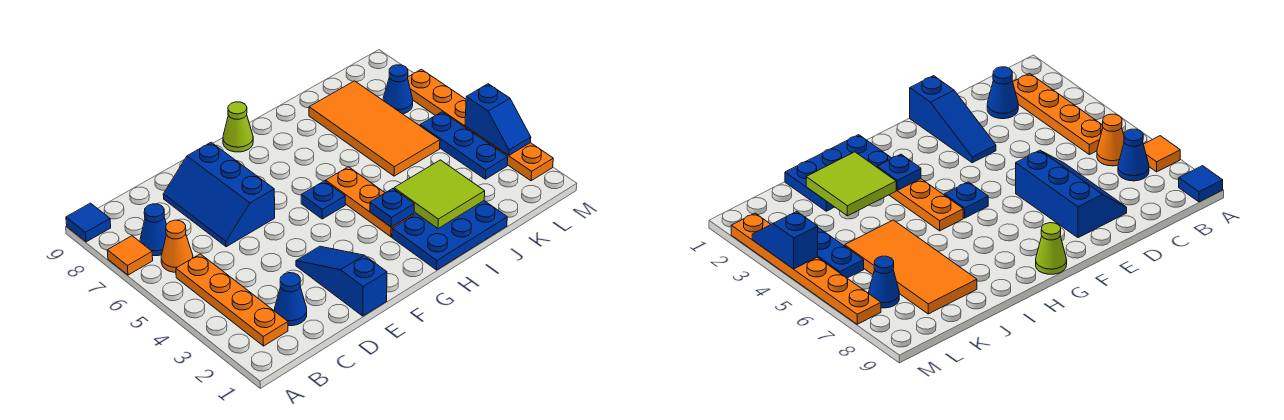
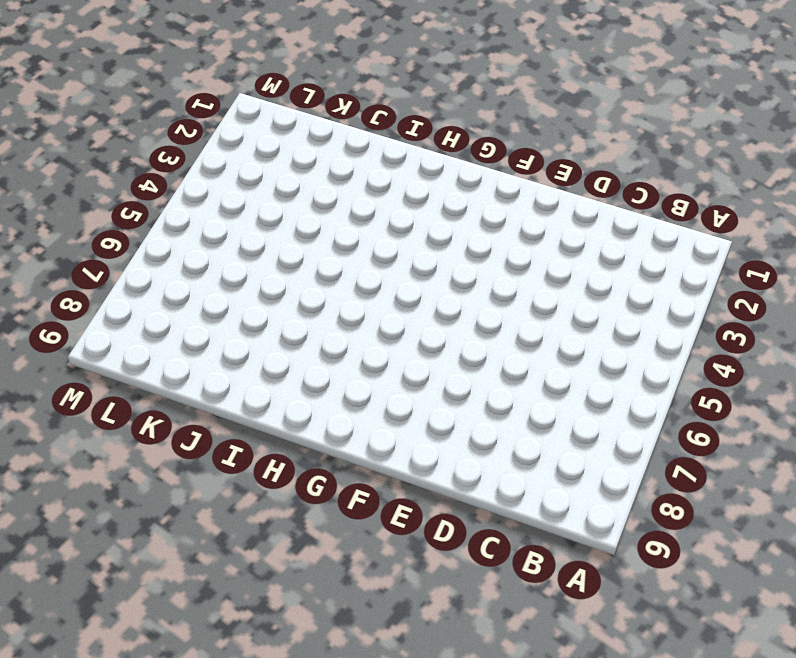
none -> orange 1x1 tile [107,236,153,275]
none -> blue 1x1 tile [66,203,111,242]
none -> orange 1x4 plate [176,254,288,346]

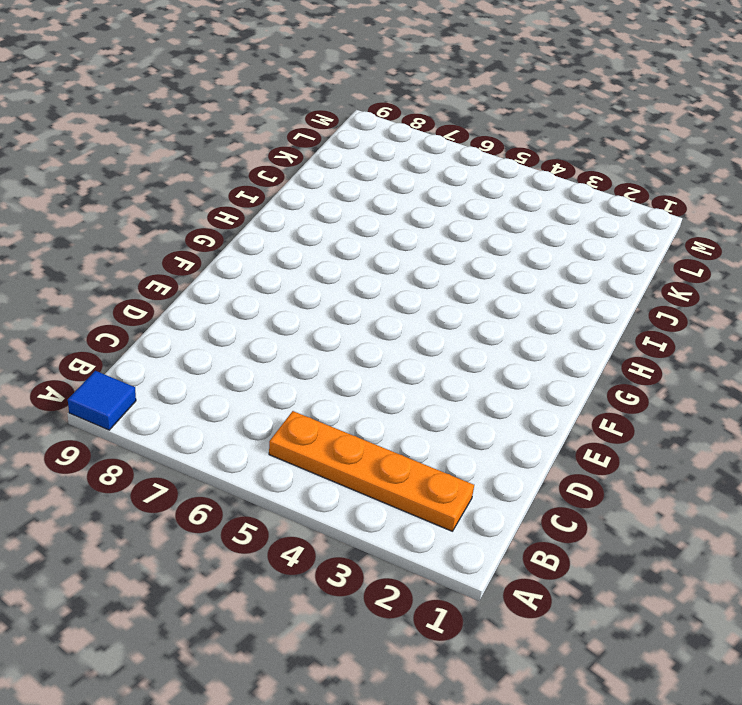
none -> orange 1x1 tile [107,236,153,275]
none -> orange 1x1 cone [161,220,193,272]
none -> blue 1x1 cone [140,204,167,256]

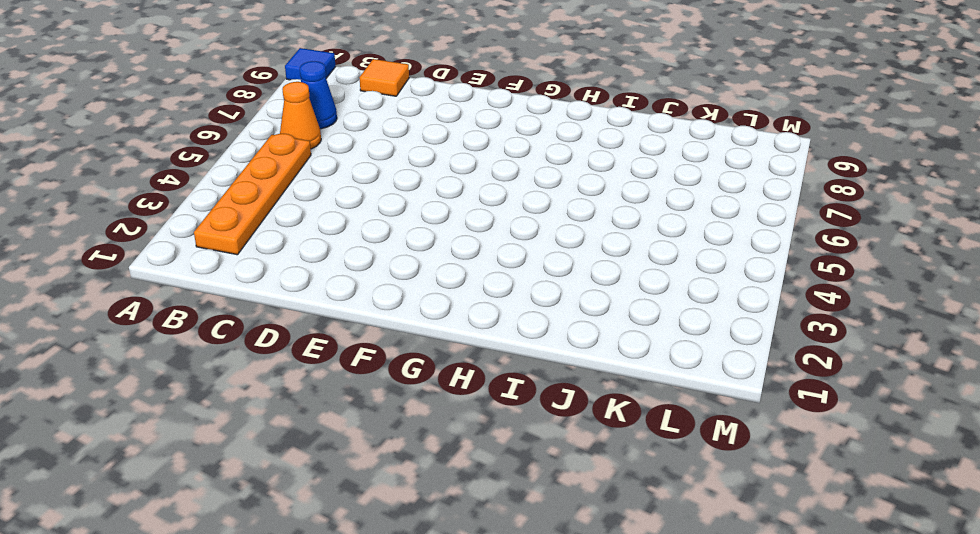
orange 1x1 tile [360,59,409,96] -> orange 1x1 tile moved to [107,236,153,275]
none -> blue 1x1 cone [275,273,307,326]
none -> blue 2x3 slope [163,143,275,247]
none -> blue 1x3 slope [296,246,387,316]

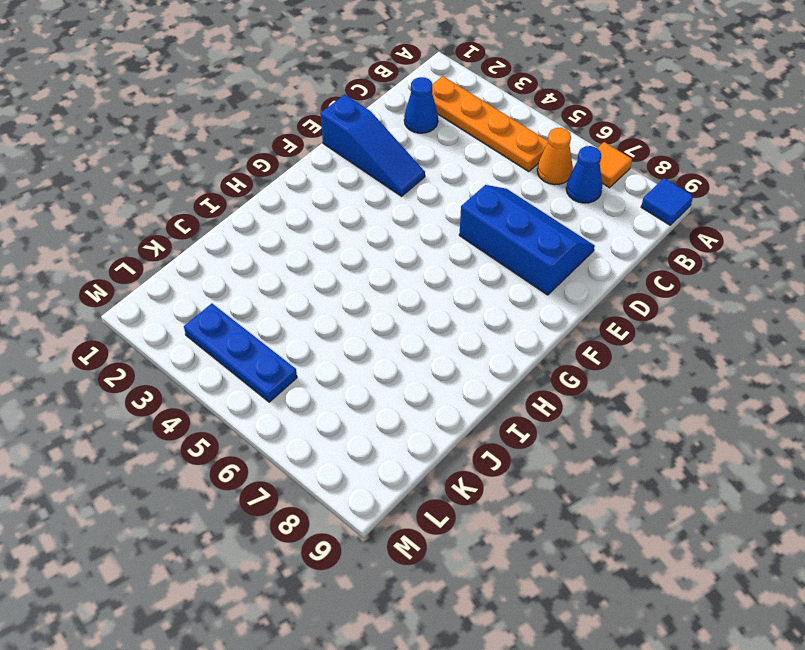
none -> blue 1x1 plate [301,181,345,219]
none -> lime 1x1 cone [223,102,253,152]
none -> blue 2x3 plate [392,201,507,270]

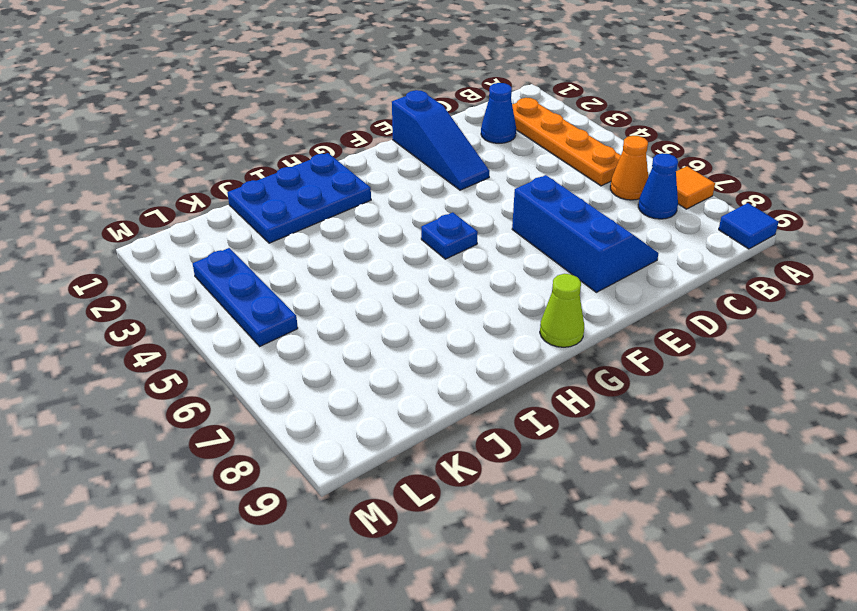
none -> orange 1x3 plate [326,167,414,237]
none -> orange 2x4 tile [309,81,440,176]
none -> blue 1x1 cone [383,65,413,114]

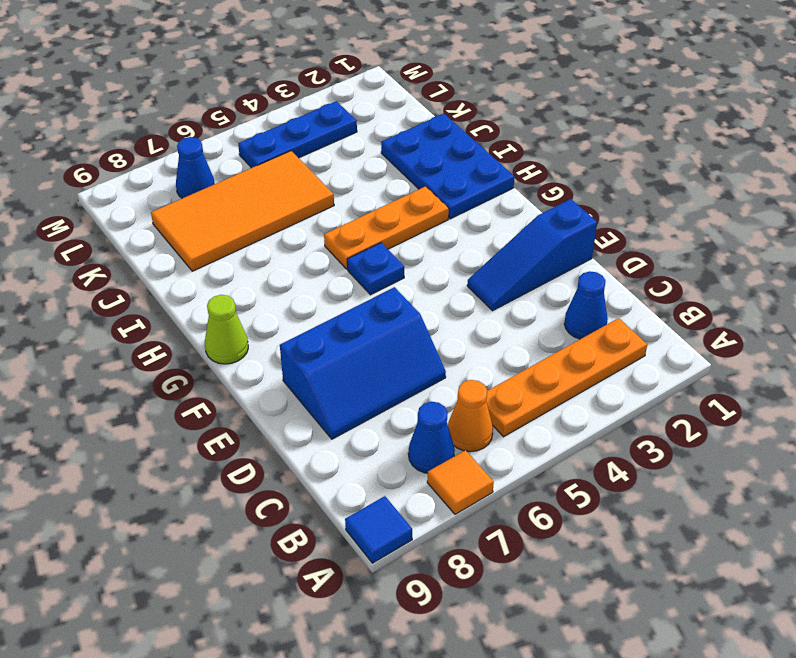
none -> orange 1x6 plate [408,69,553,181]
none -> blue 1x1 plate [370,189,414,227]
none -> lime 2x2 tile [394,160,485,229]

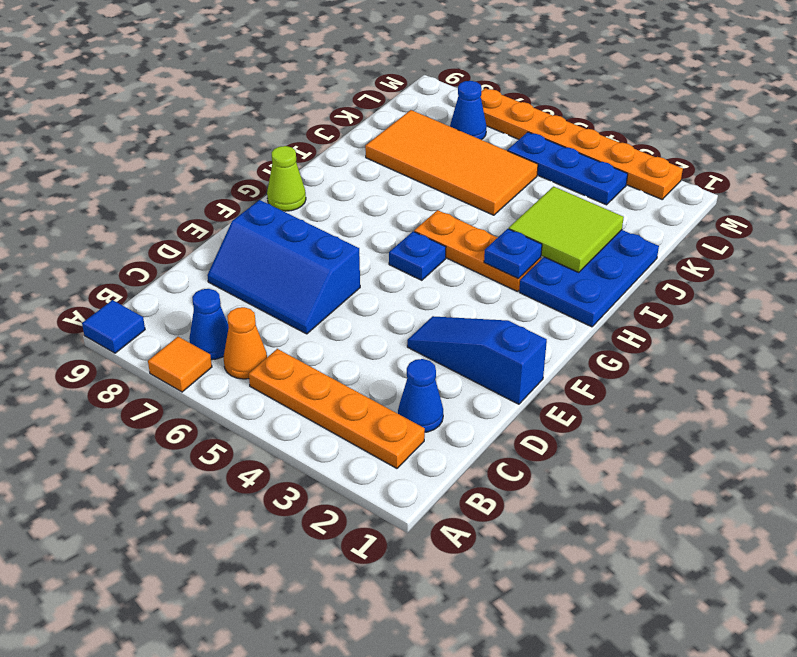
none -> blue 1x2 slope [465,84,531,155]

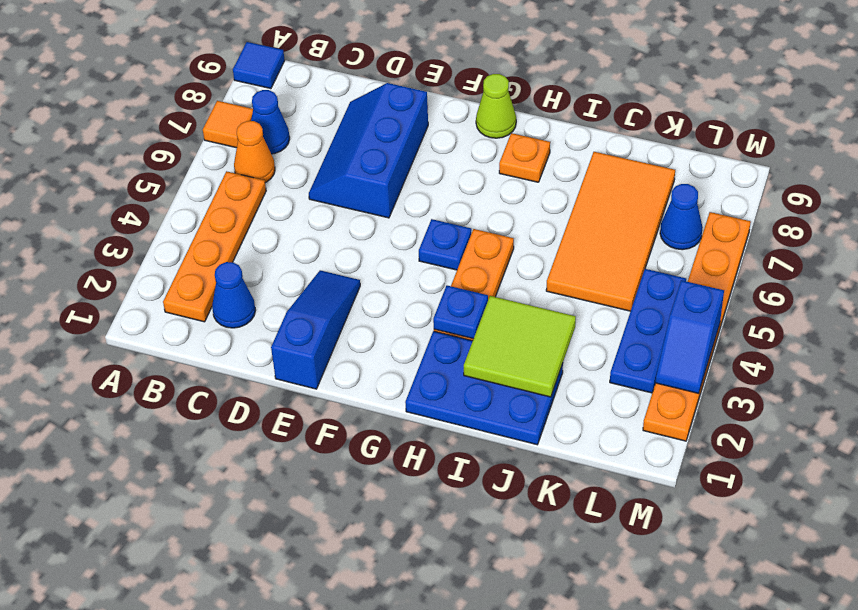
orange 1x1 plate [499,133,550,182] -> none

